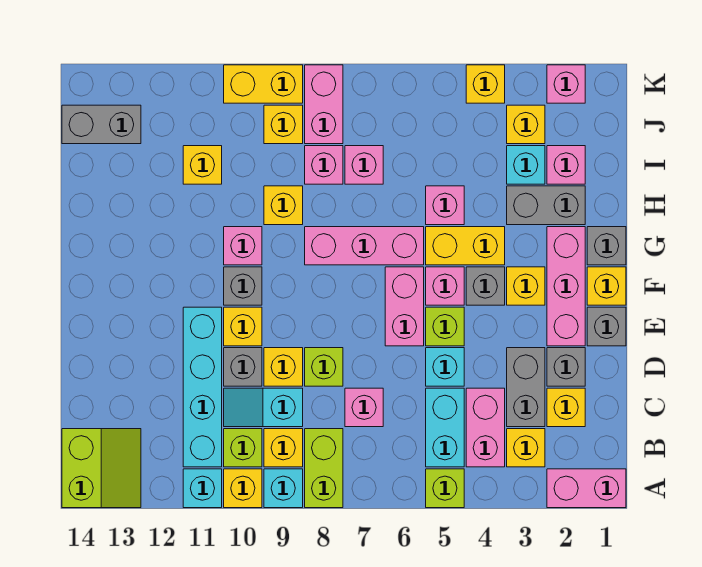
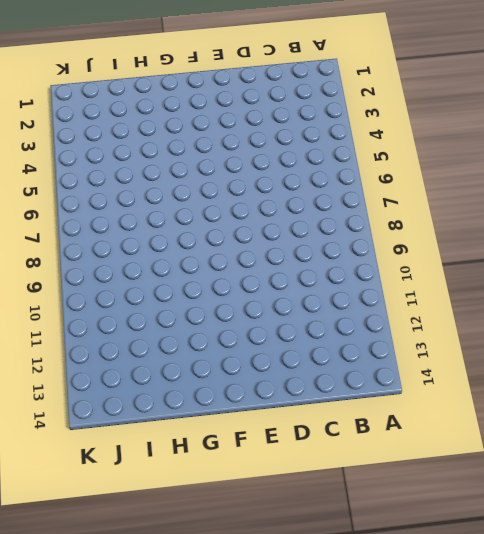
none -> pink 1x2 brick [547,469,626,508]
none -> lime 1x1 brick [426,469,464,508]
none -> lime 1x2 brick [305,429,343,508]
none -> cyan 1x1 brick [264,469,303,508]

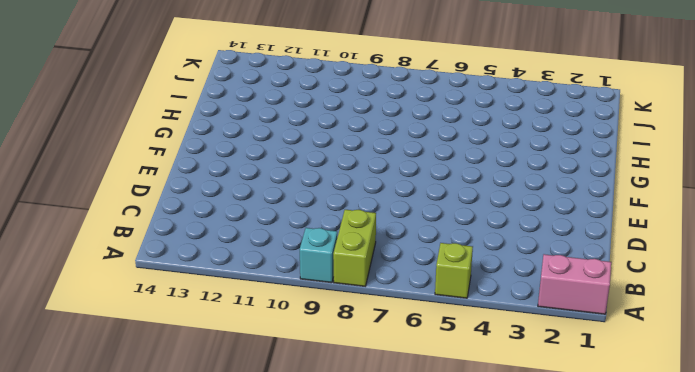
none -> yellow 1x1 brick [224,469,262,508]
none -> cyan 1x1 brick [183,469,222,508]
none -> lime 2x2 slope [62,429,141,508]
none -> yellow 1x1 brick [507,429,545,467]

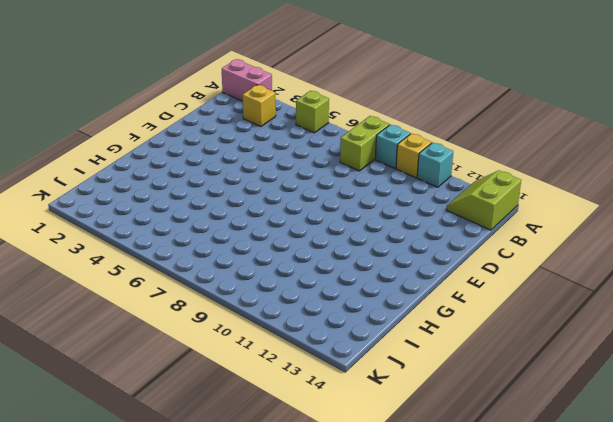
none -> pink 1x2 brick [466,388,505,467]
none -> cyan 1x2 brick [426,388,464,467]
none -> yellow 1x1 brick [264,429,303,467]
none -> lime 1x1 brick [224,429,262,467]

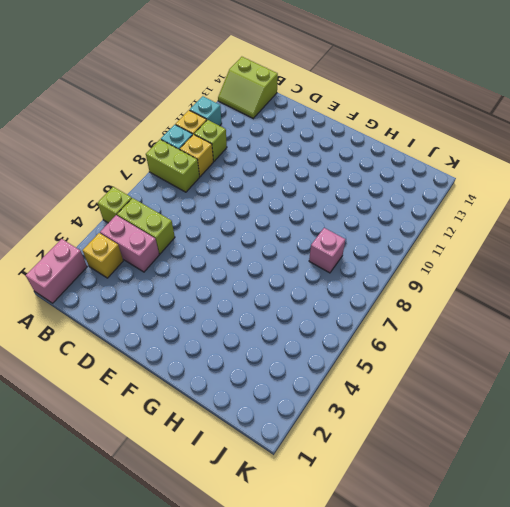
lime 1x2 brick [117,198,175,254] -> cyan 1x2 brick [426,388,464,467]
none -> cyan 1x4 brick [183,307,222,467]
none -> yellow 1x1 brick [547,388,585,427]
none -> grey 1x2 brick [507,348,545,427]
none -> pink 1x1 brick [345,388,383,427]

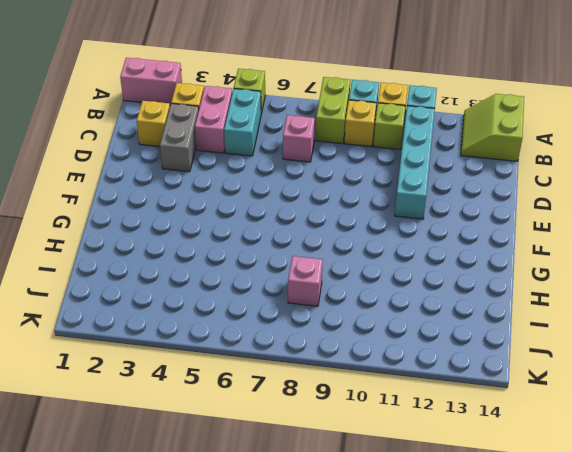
none -> cyan 1x2 slope [224,388,303,427]
none -> grey 1x1 brick [547,348,585,386]
none -> cyan 1x1 brick [426,348,464,386]
none -> lime 1x1 brick [305,348,343,386]

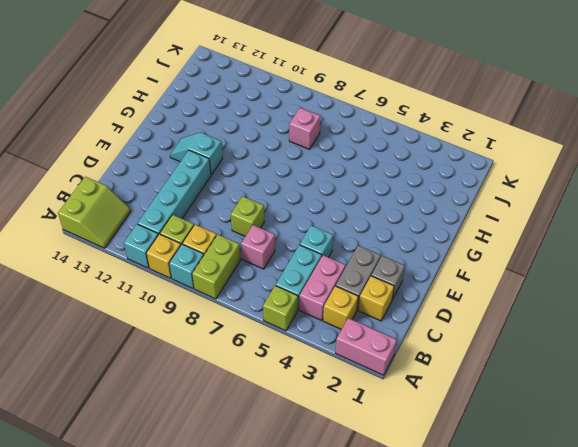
cyan 1x2 slope [170,132,223,175] -> cyan 1x2 slope moved to [224,388,303,427]
none -> yellow 1x1 brick [264,348,303,386]
none -> grey 1x1 brick [224,348,262,386]
none -> grey 1x1 brick [587,307,626,346]
none -> pink 1x3 brick [547,227,585,346]

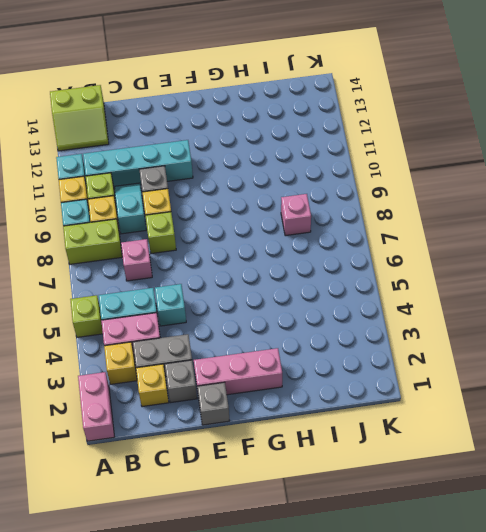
none -> lime 1x1 brick [426,307,464,346]
none -> pink 1x2 brick [385,267,424,346]
none -> yellow 1x1 brick [224,307,262,346]
none -> yellow 1x1 brick [587,267,626,305]

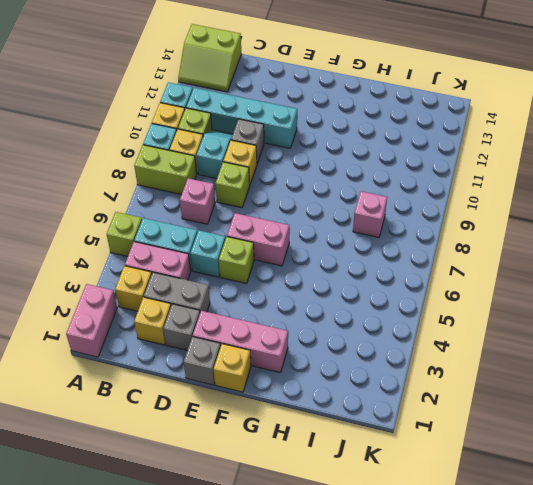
none -> yellow 1x1 brick [224,307,262,346]
none -> yellow 1x1 brick [507,267,545,305]
none -> grey 1x1 brick [466,267,505,305]
none -> pink 1x1 brick [426,267,464,305]

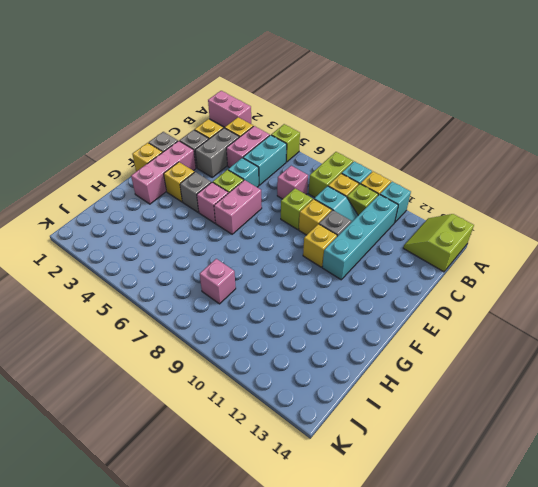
none -> grey 1x1 brick [224,267,262,305]
none -> grey 1x1 brick [587,227,626,265]
none -> yellow 1x2 brick [426,227,505,265]
none -> pink 1x3 brick [305,227,424,265]

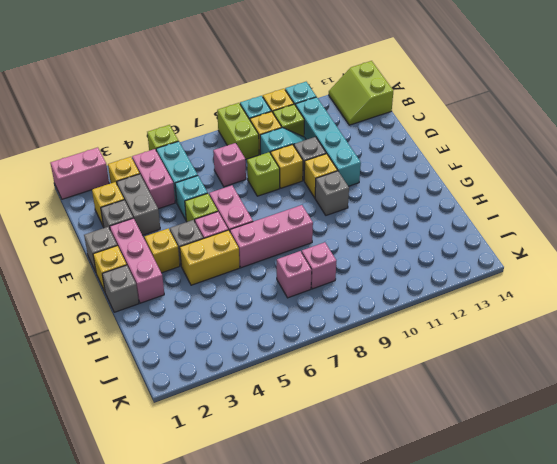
none -> pink 1x1 brick [224,227,262,265]
none -> grey 1x2 brick [507,186,585,225]
none -> pink 1x1 brick [426,186,464,225]
none -> yellow 1x1 brick [264,186,303,225]

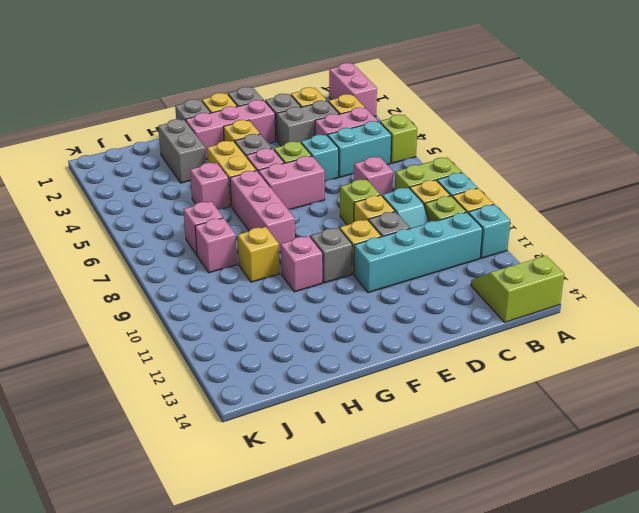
none -> pink 1x1 brick [547,146,585,184]
none -> cyan 1x1 brick [507,146,545,184]
none -> yellow 1x1 brick [183,146,222,184]
none -> yellow 1x1 brick [507,105,545,144]

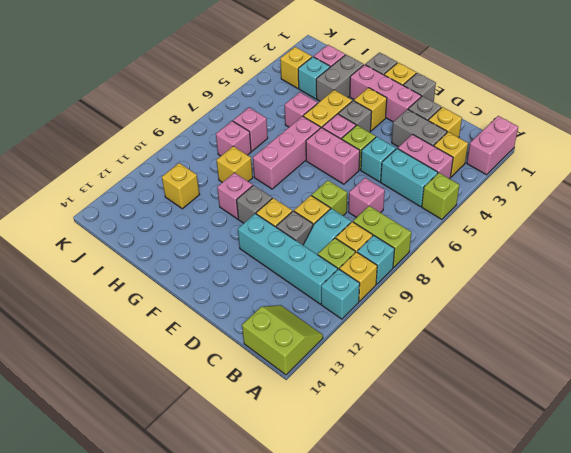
none -> pink 1x2 brick [305,65,343,144]
none -> yellow 1x1 brick [264,105,303,144]
none -> grey 1x2 brick [62,105,141,144]
none -> pink 1x1 brick [547,65,585,103]

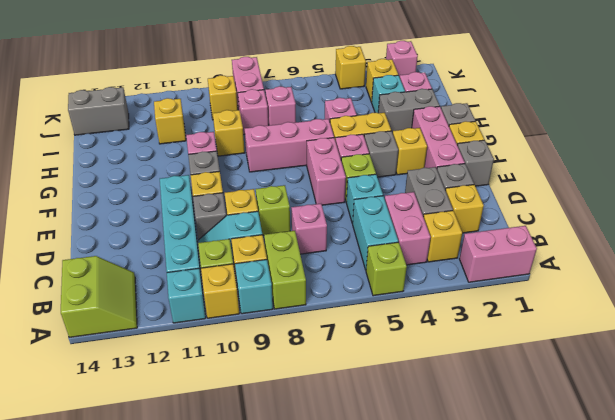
none -> yellow 1x2 brick [224,65,303,103]

